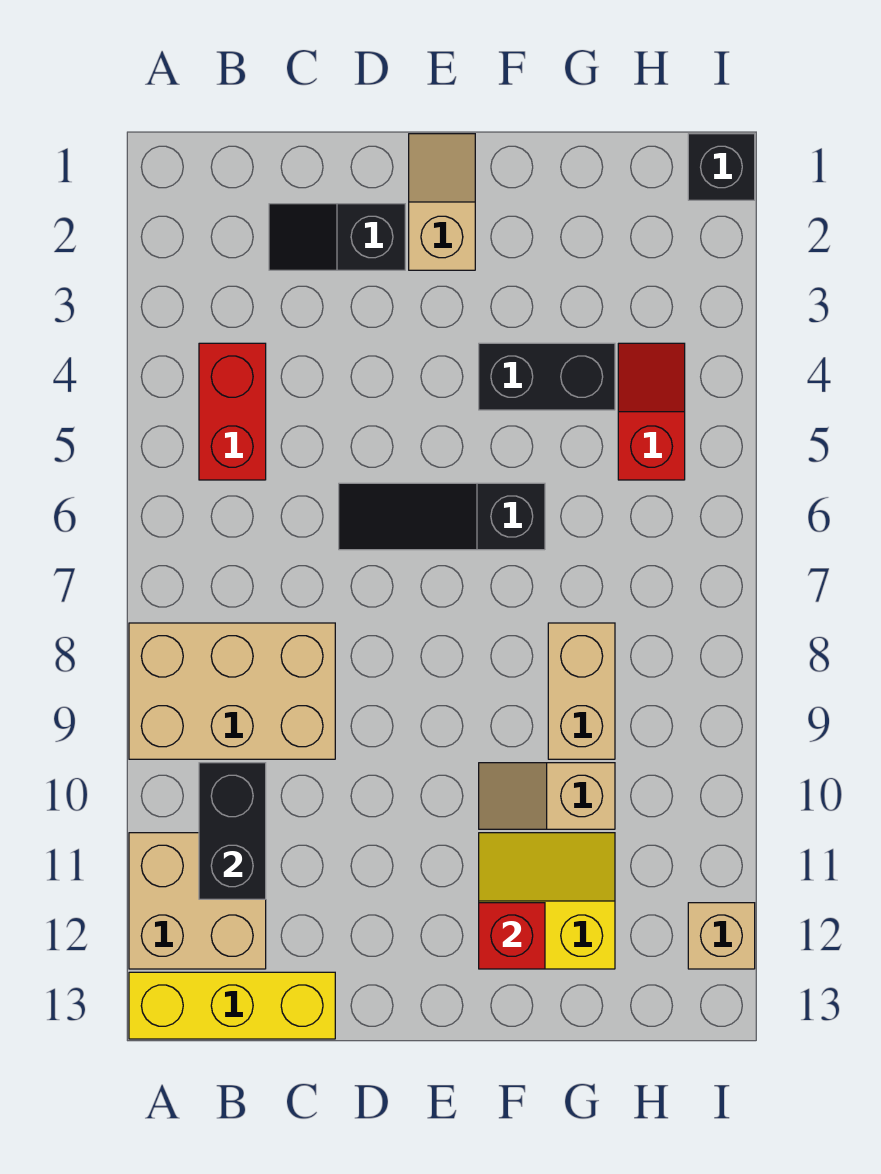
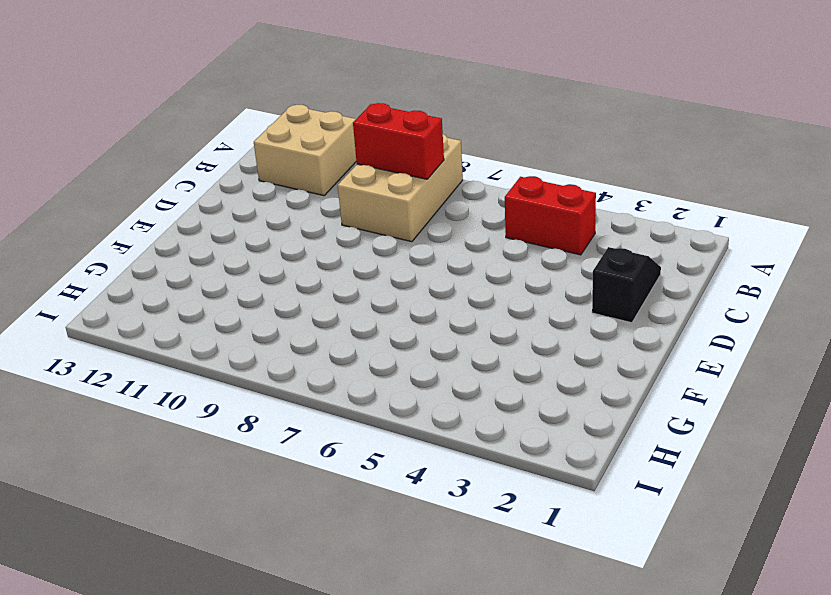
red 1x2 brick [353,103,444,179] -> none
none -> yellow 1x3 brick [129,972,335,1039]
none -> black 1x3 slope [339,483,545,550]
none -> tan 1x2 slope [409,134,475,270]

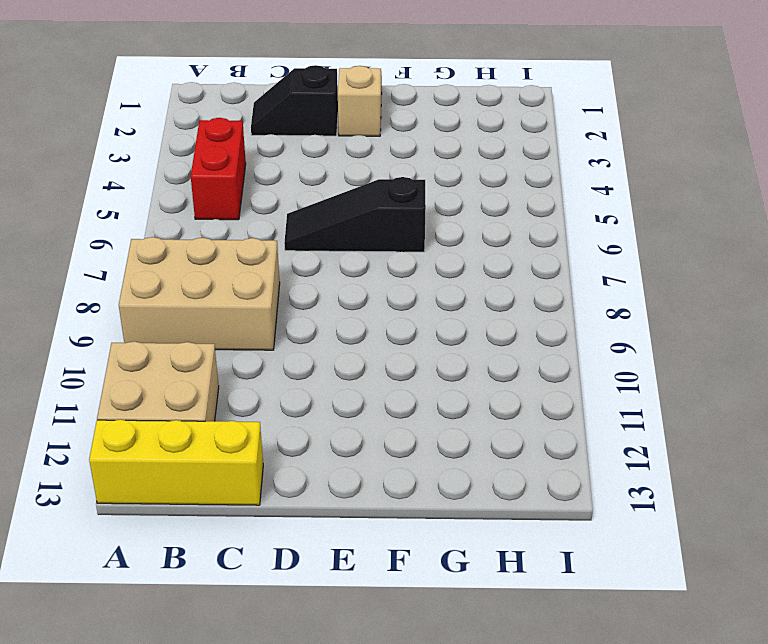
none -> black 1x2 brick [479,343,615,410]
none -> tan 1x2 slope [479,763,615,829]
none -> yellow 2x2 slope [479,833,615,969]

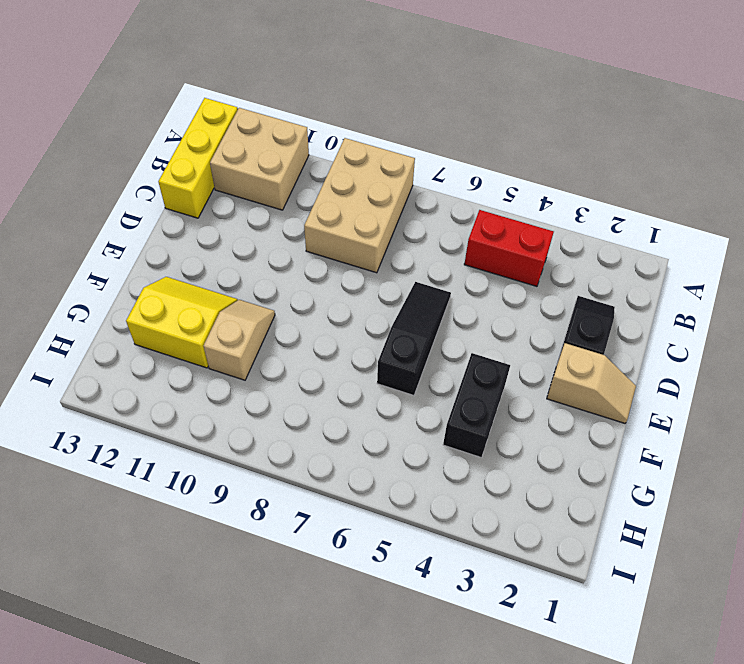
yellow 2x2 slope [126,277,238,368] -> yellow 2x2 slope turned to [479,833,615,969]
none -> tan 1x2 brick [548,623,615,759]
none -> red 1x2 slope [618,343,685,480]
none -> black 1x1 brick [688,134,755,200]

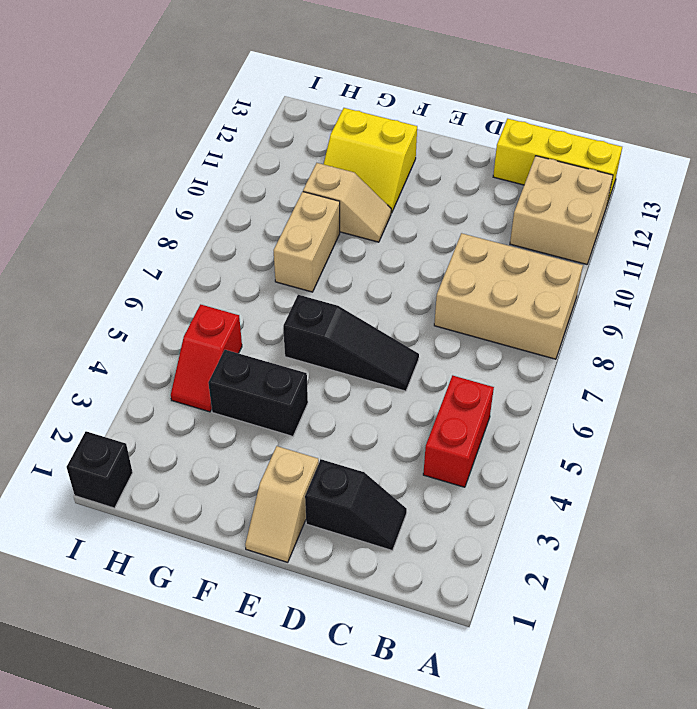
none -> tan 1x1 brick [688,903,755,969]
none -> black 1x2 brick [199,763,266,899]
none -> red 1x1 brick [479,903,545,969]

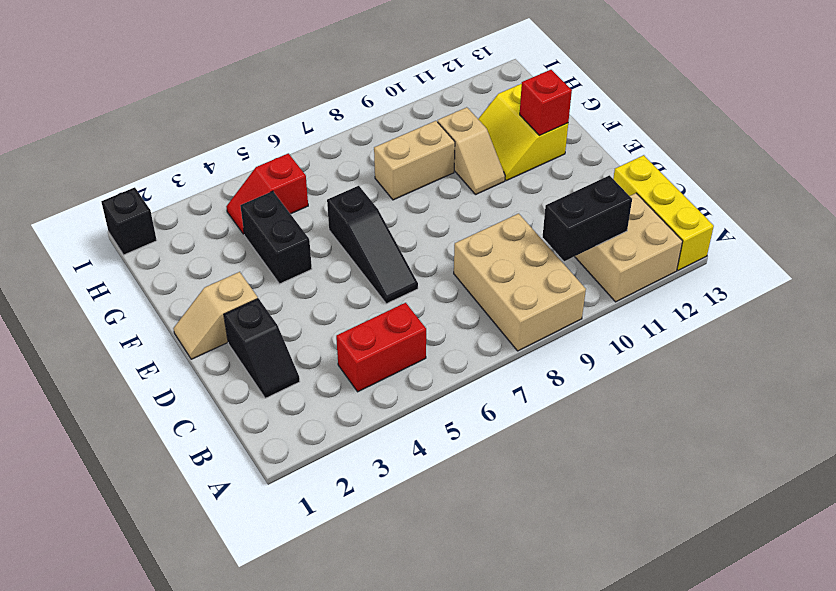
none -> tan 1x1 brick [688,903,755,969]

